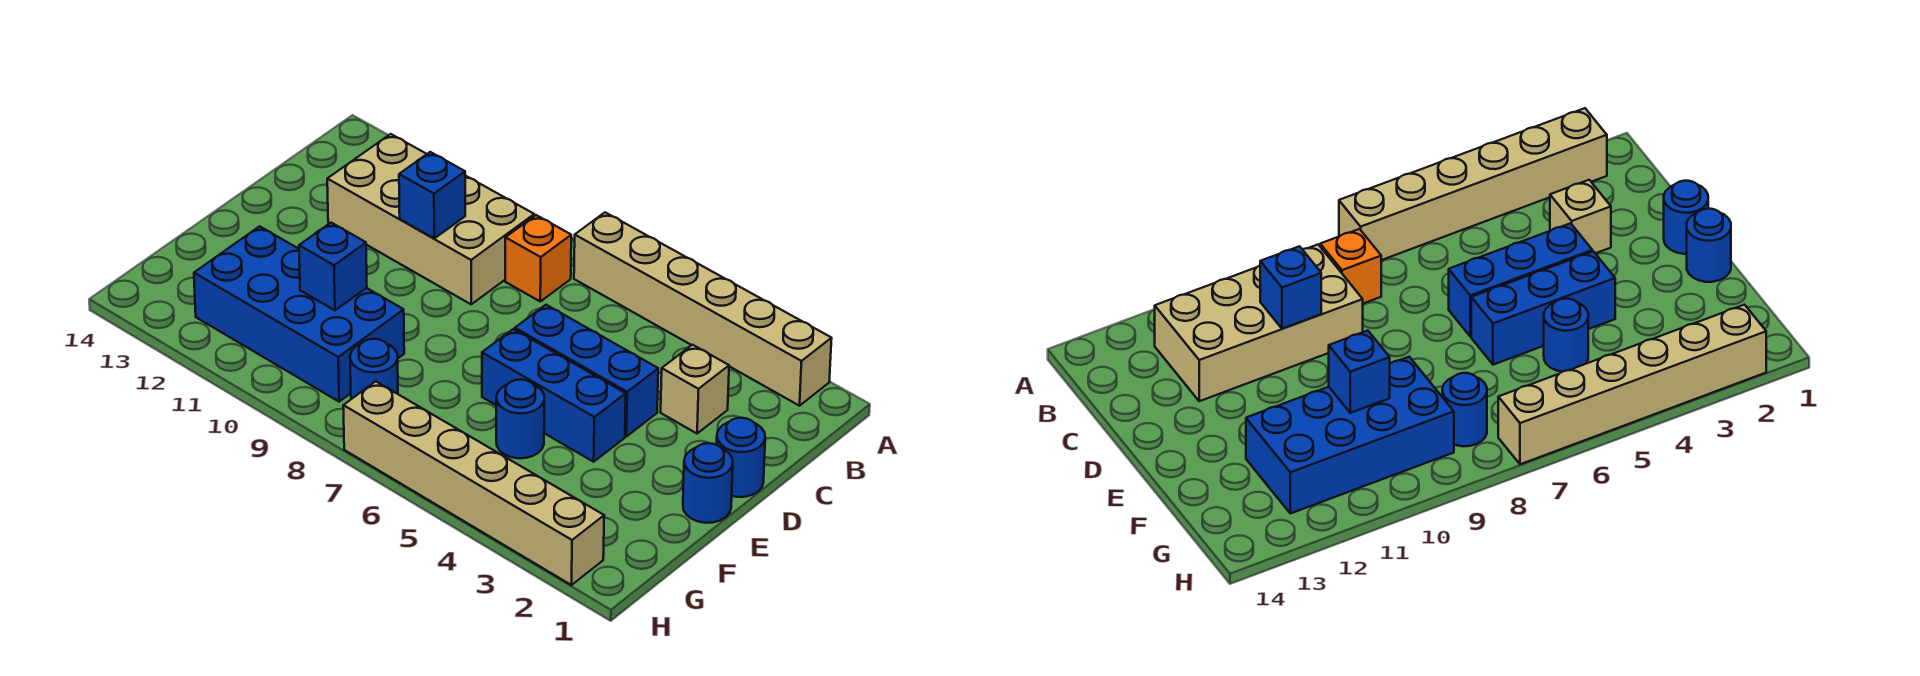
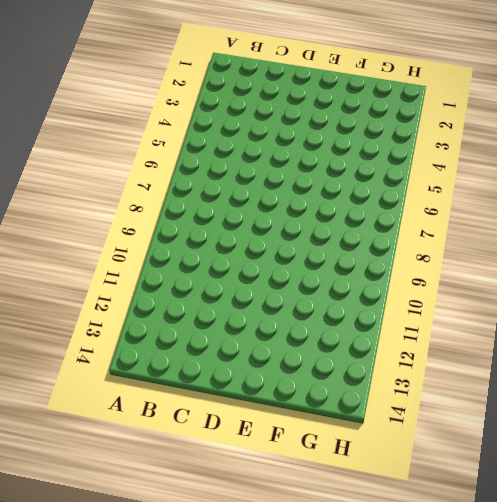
none -> tan 1x6 brick [574,212,832,406]
none -> orange 1x1 brick [505,215,571,301]
none -> tan 2x4 brick [327,134,534,304]

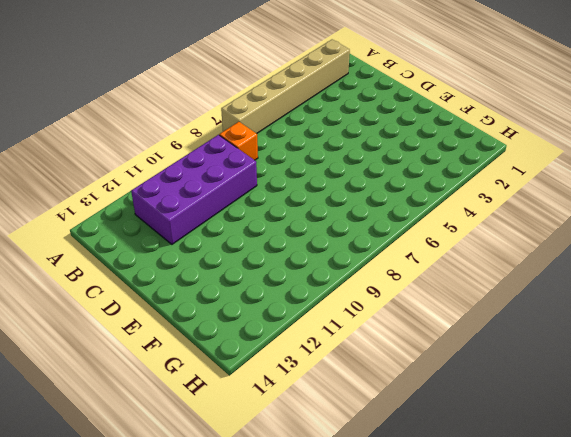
purple 2x4 brick [131,135,257,244] -> tan 2x4 brick [327,134,534,304]
none -> tan 1x1 brick [661,345,729,434]
none -> blue 1x1 round brick [717,418,765,497]
none -> blue 1x3 brick [515,305,658,436]

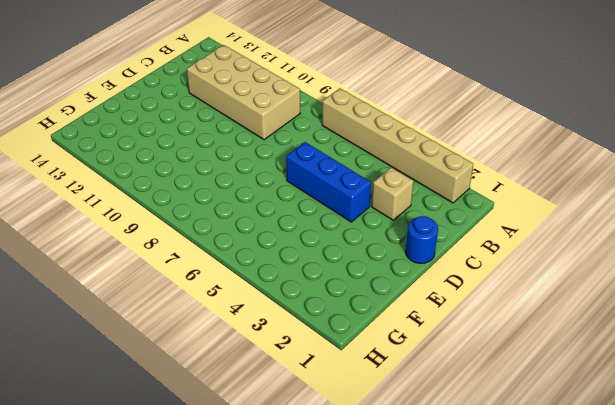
none -> orange 1x1 brick [505,215,571,301]
none -> blue 1x1 round brick [683,443,733,523]
none -> blue 1x3 brick [482,329,626,462]

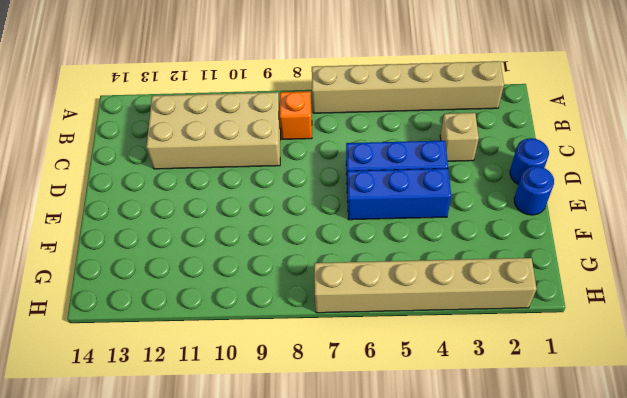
none -> blue 1x1 round brick [496,380,544,458]
none -> blue 2x4 brick [194,226,404,402]
none -> blue 1x1 round brick [350,339,398,399]

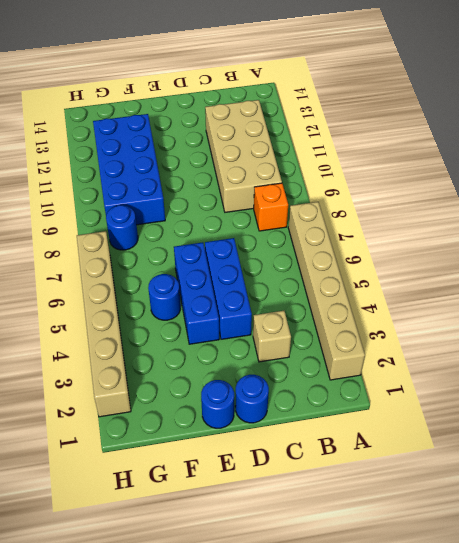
none -> blue 1x1 brick [399,152,465,238]
none -> blue 1x1 brick [299,223,367,310]

